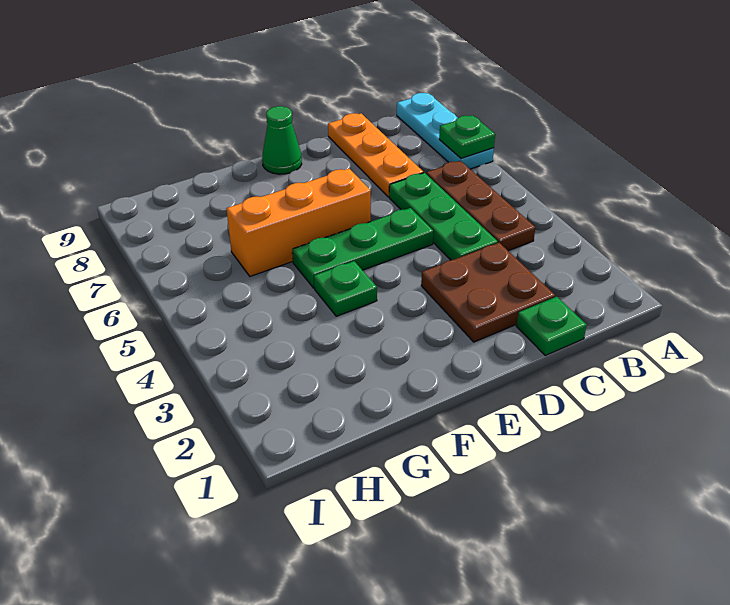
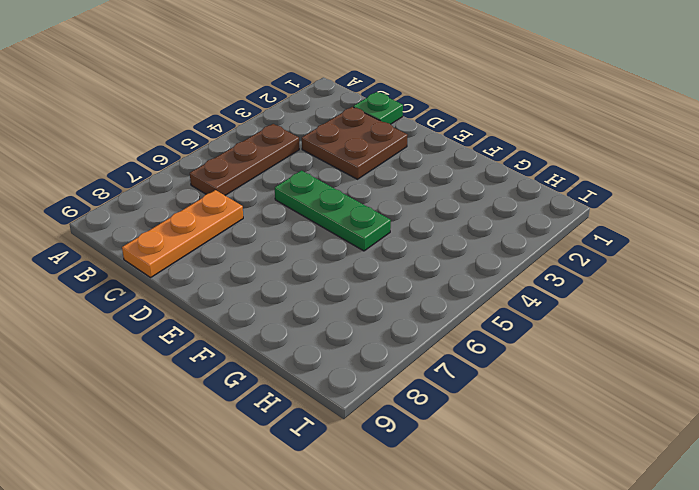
none -> cyan 1x3 plate [397,93,494,169]
none -> green 1x3 plate [389,173,498,260]

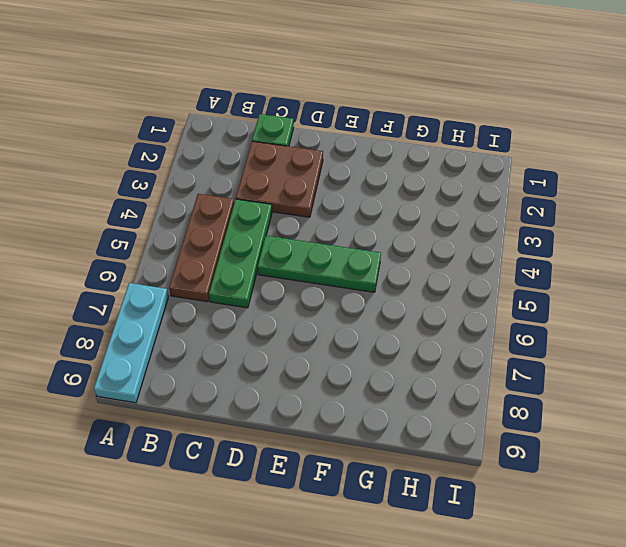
none -> orange 1x3 plate [328,113,423,197]
none -> orange 1x3 brick [227,169,371,276]

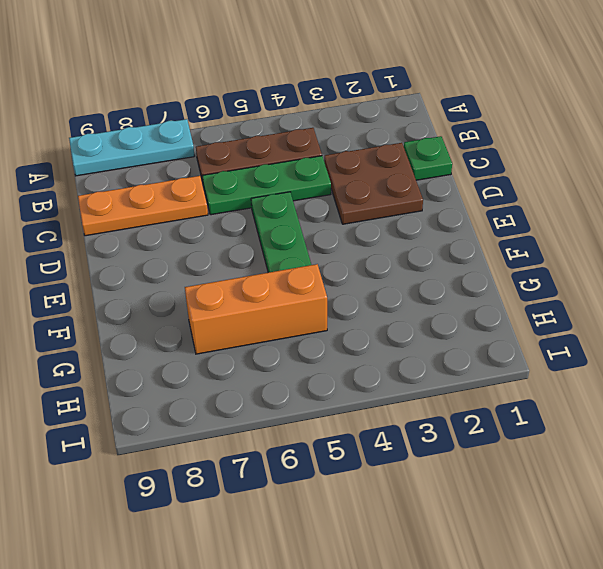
orange 1x3 brick [185,264,327,354] -> orange 1x3 brick turned to [227,169,371,276]
none -> green 1x1 cone [262,106,302,174]
none -> green 1x1 plate [314,261,377,316]

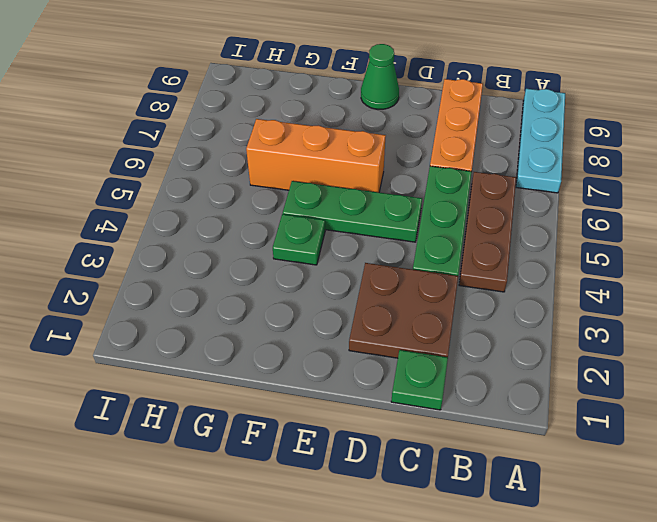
none -> green 1x1 plate [439,115,495,159]

